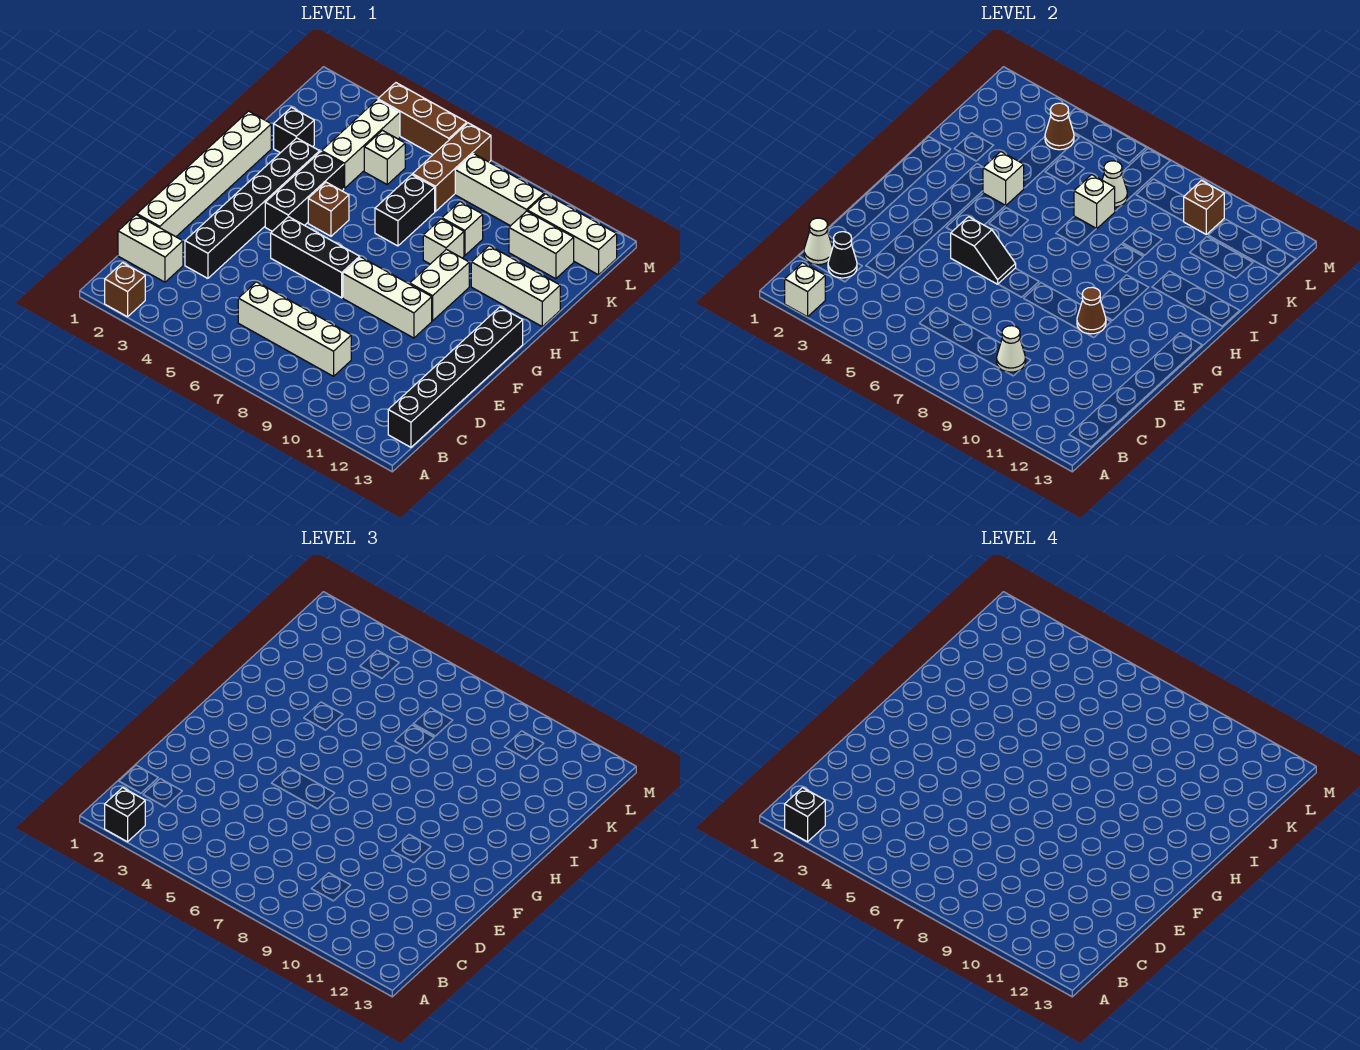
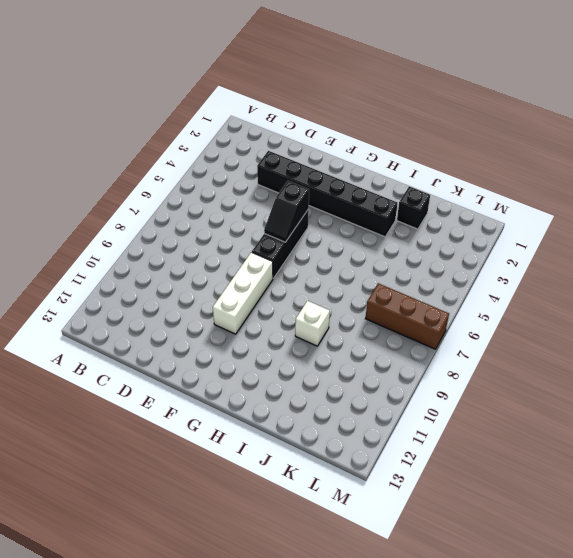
none -> brown 1x1 brick [105,263,145,317]
none -> black 1x6 brick [388,307,523,447]
none -> white 1x2 brick [118,215,183,282]
none -> white 1x4 brick [238,282,351,376]

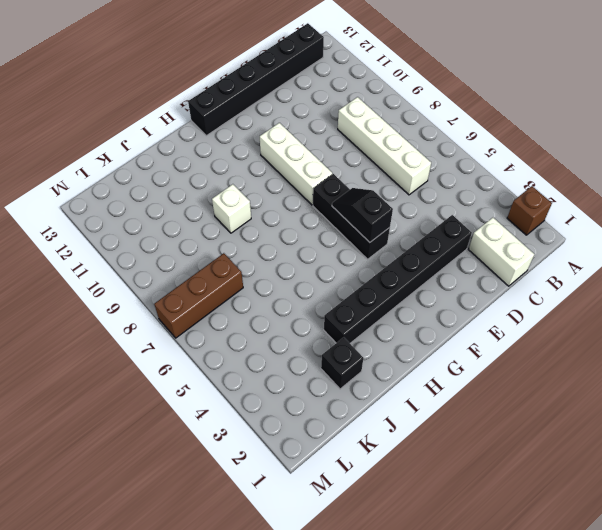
none -> white 1x6 brick [137,111,271,237]
none -> black 1x3 brick [265,152,344,231]
none -> white 1x2 brick [410,249,469,321]
none -> brown 1x1 brick [308,182,349,236]

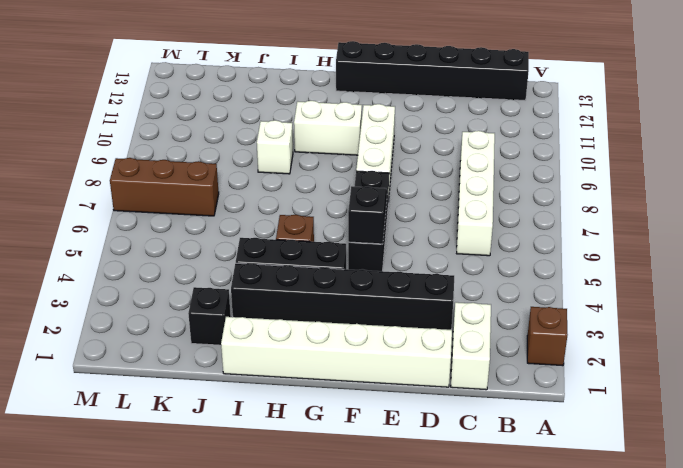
none -> black 1x2 brick [375,175,435,246]
none -> white 1x3 brick [471,246,560,326]
none -> white 1x3 brick [322,100,400,188]
none -> white 1x1 brick [442,202,483,256]

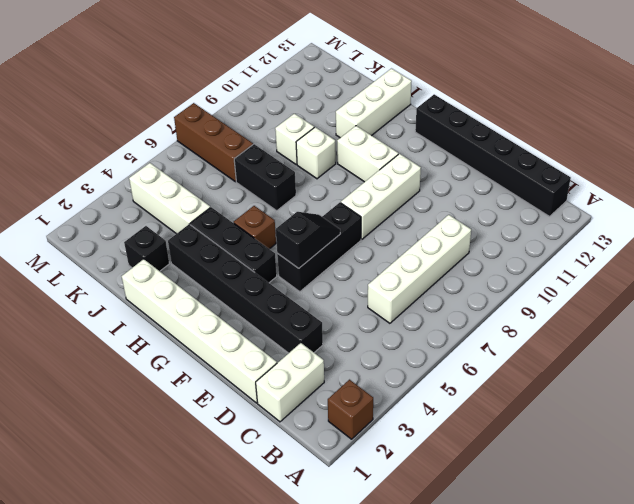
none -> white 1x1 brick [364,130,405,184]
none -> white 1x2 brick [509,211,574,279]
none -> white 1x3 brick [455,154,544,226]
none -> white 1x3 brick [528,194,617,275]

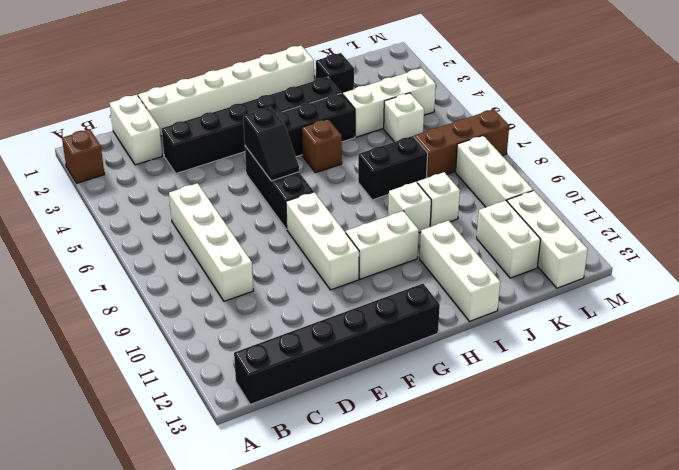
none -> brown 1x3 brick [378,83,467,155]
none -> white 1x1 brick [785,263,825,317]
none -> white 1x1 cone [804,218,833,265]
none -> black 1x1 cone [828,232,857,278]

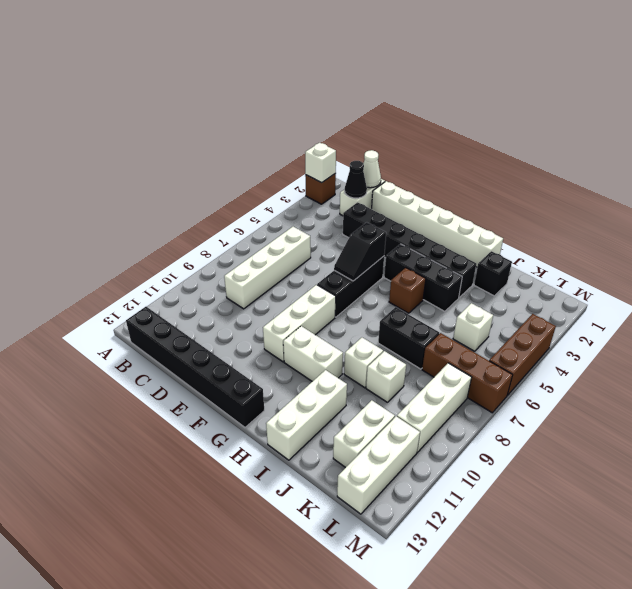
none -> white 1x3 brick [322,100,400,188]
none -> white 1x1 cone [997,326,1026,372]
none -> brown 1x1 cone [1077,287,1106,334]
none -> white 1x1 brick [983,152,1024,206]

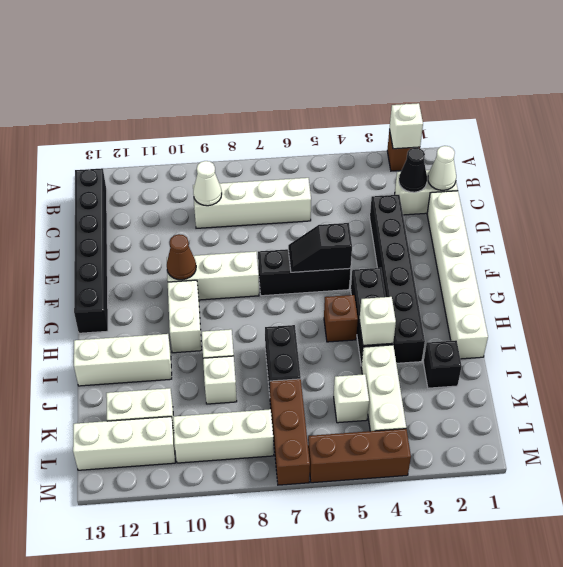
none -> white 1x1 brick [1074,175,1115,229]
none -> white 1x1 cone [1102,161,1127,207]
none -> brown 1x1 cone [1045,103,1074,150]
none -> brown 1x1 brick [1183,181,1224,234]

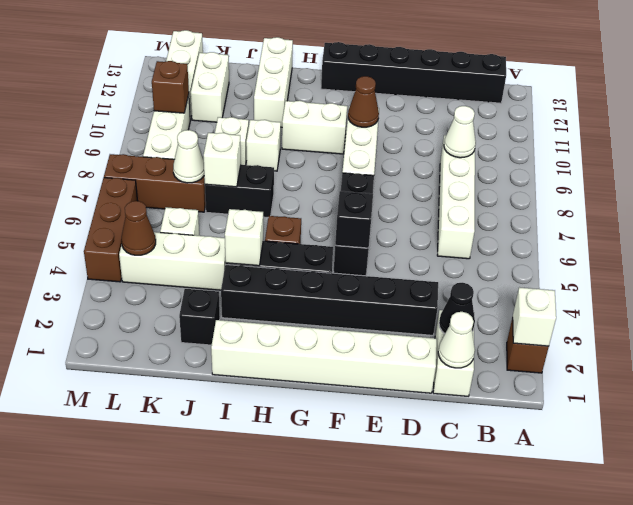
none -> black 1x1 brick [105,788,145,842]
none -> black 1x1 brick [785,788,825,842]

